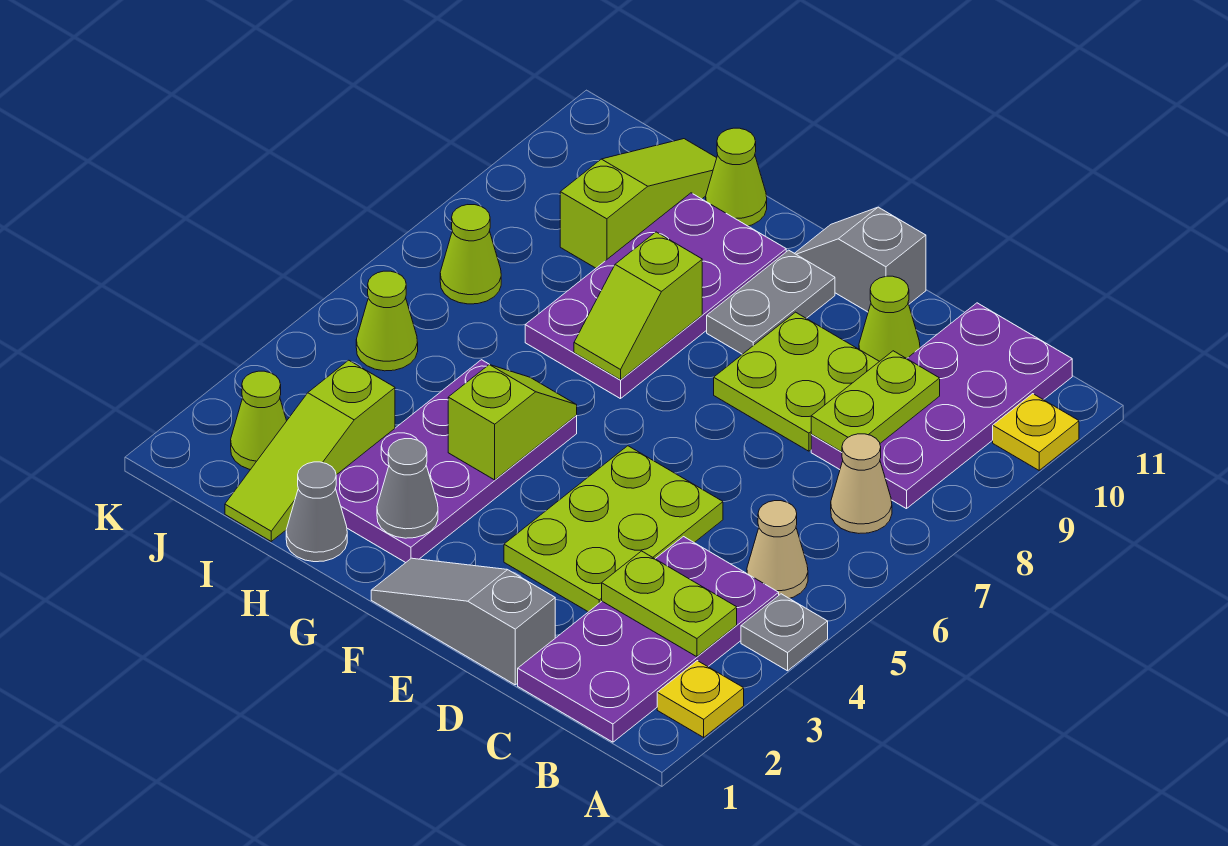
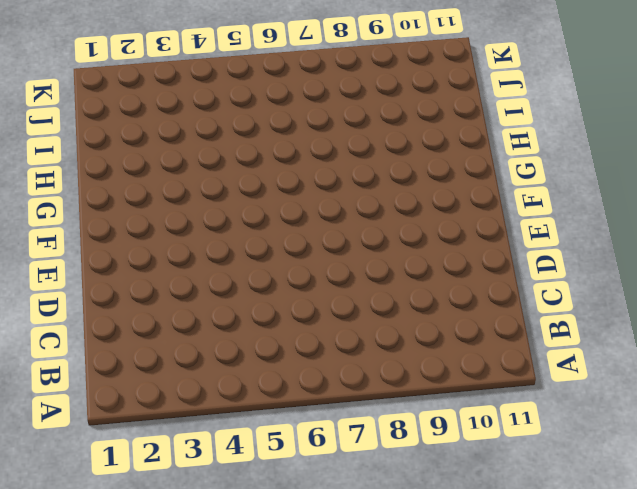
none -> yellow 1x1 plate [657,661,744,737]
none -> grey 1x1 plate [741,594,828,671]
none -> yellow 1x1 plate [993,394,1079,470]

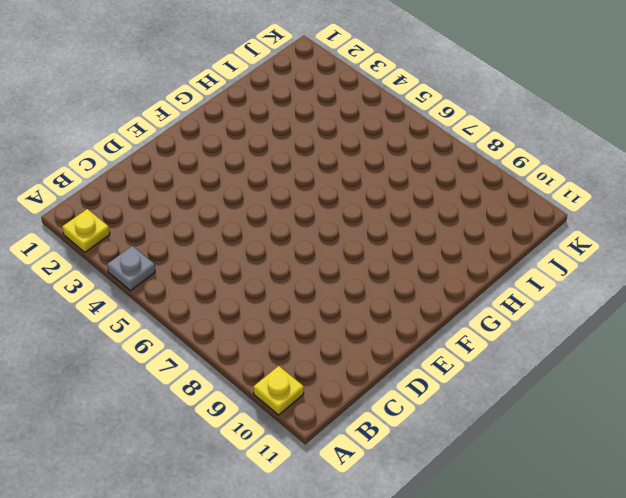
none -> purple 2x4 plate [518,537,779,742]
none -> tan 1x1 cone [747,501,808,598]
none -> tan 1x1 cone [831,434,892,533]

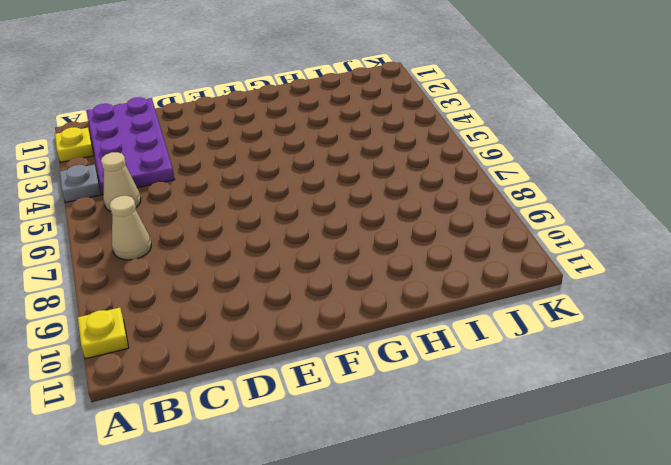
none -> purple 2x4 plate [811,303,1072,509]
none -> grey 1x3 slope [371,558,555,685]
none -> lime 2x3 plate [504,446,723,612]

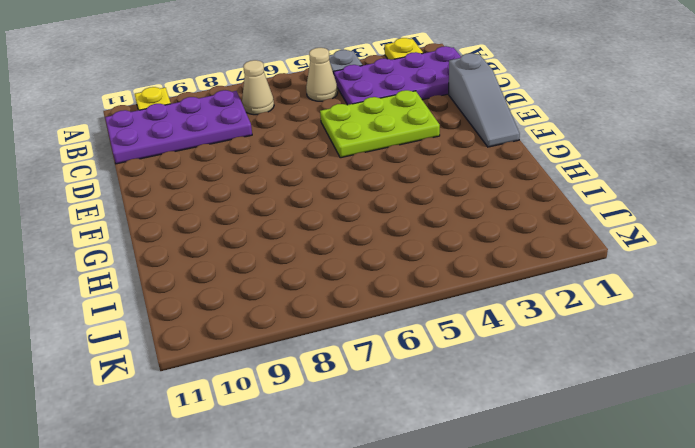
none -> lime 2x2 plate [714,312,879,451]
none -> lime 1x1 cone [859,276,920,361]
none -> grey 1x2 slope [795,207,926,312]

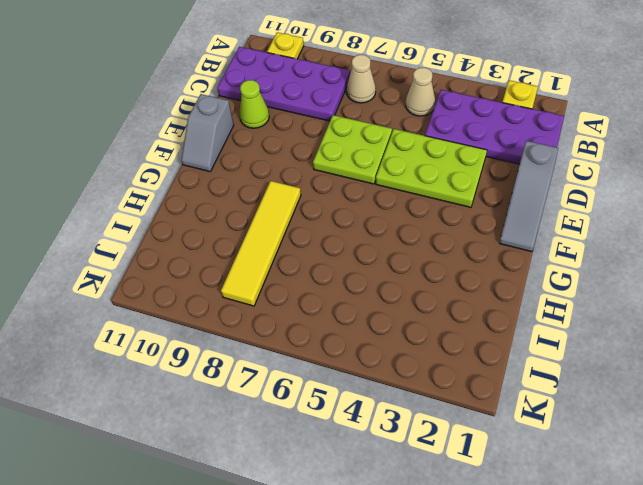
lime 2x2 plate [313,115,392,184] -> lime 2x2 plate moved to [714,312,879,451]
yellow 1x4 tile [221,181,301,306] -> purple 2x4 plate [525,193,786,399]
none -> grey 1x1 plate [741,594,828,671]
none -> grey 1x2 plate [707,250,835,354]
none -> purple 2x4 plate [335,360,577,563]

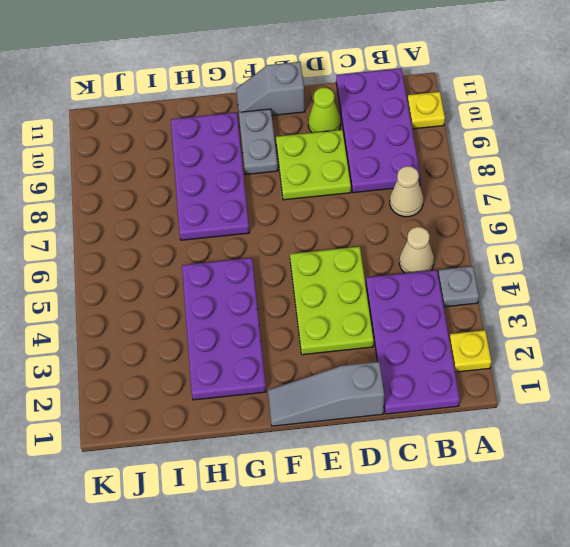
none -> grey 1x1 cone [286,462,347,562]
none -> lime 1x1 cone [706,128,767,226]
none -> lime 1x3 slope [225,360,395,541]

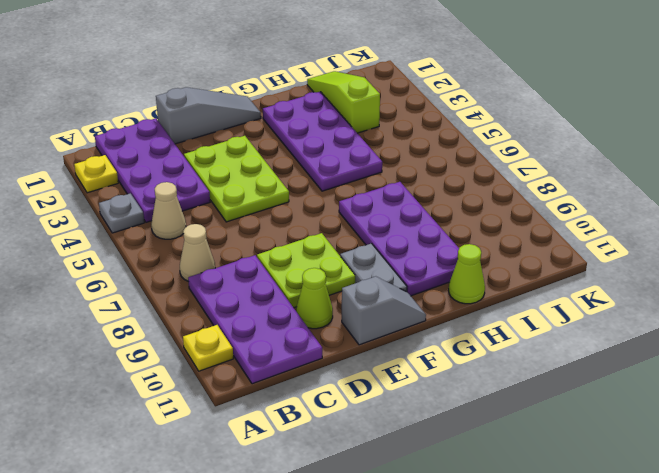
none -> grey 1x1 cone [286,462,347,562]
none -> lime 1x3 slope [560,139,717,268]
none -> lime 1x1 cone [231,371,287,470]

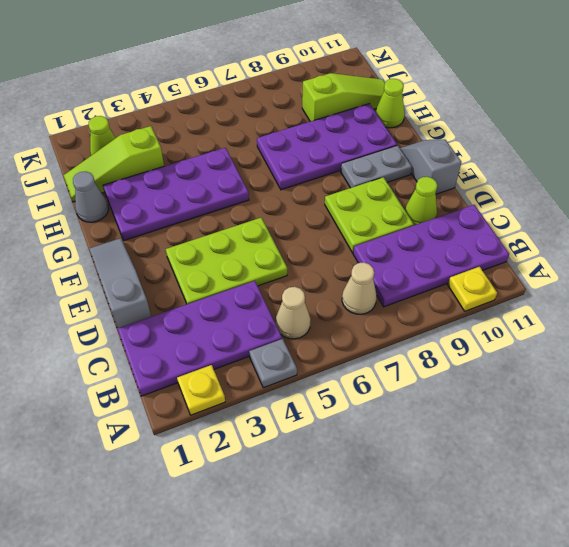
none -> lime 1x1 cone [356,271,418,371]
none -> lime 1x1 cone [440,205,501,304]
none -> lime 1x2 plate [602,551,737,657]

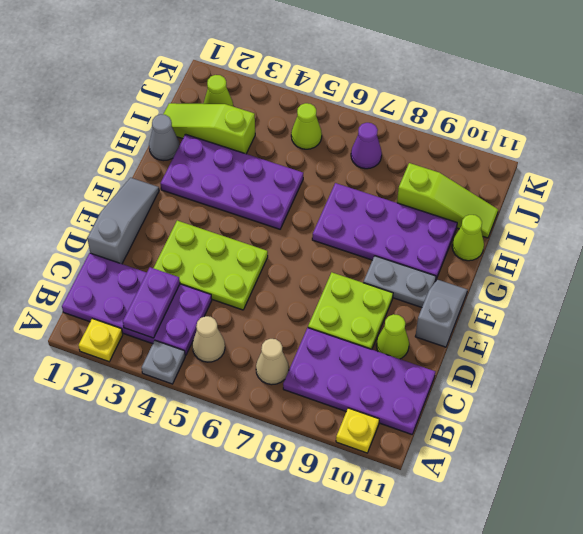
purple 1x2 plate [123,267,180,338] -> lime 1x2 plate [602,551,737,657]
purple 1x1 cone [351,123,382,169] -> lime 1x1 cone [440,205,501,304]
none -> lime 1x2 plate [811,351,940,452]
none -> grey 1x1 cone [377,439,438,538]
none -> lime 1x2 slope [448,365,577,480]

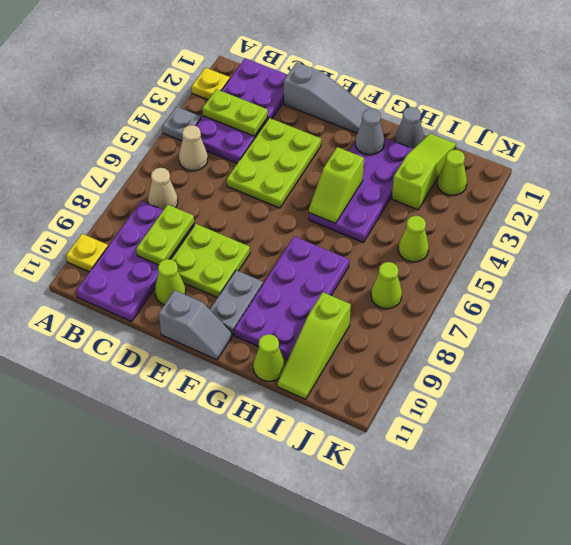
none -> lime 1x2 slope [574,232,702,380]

